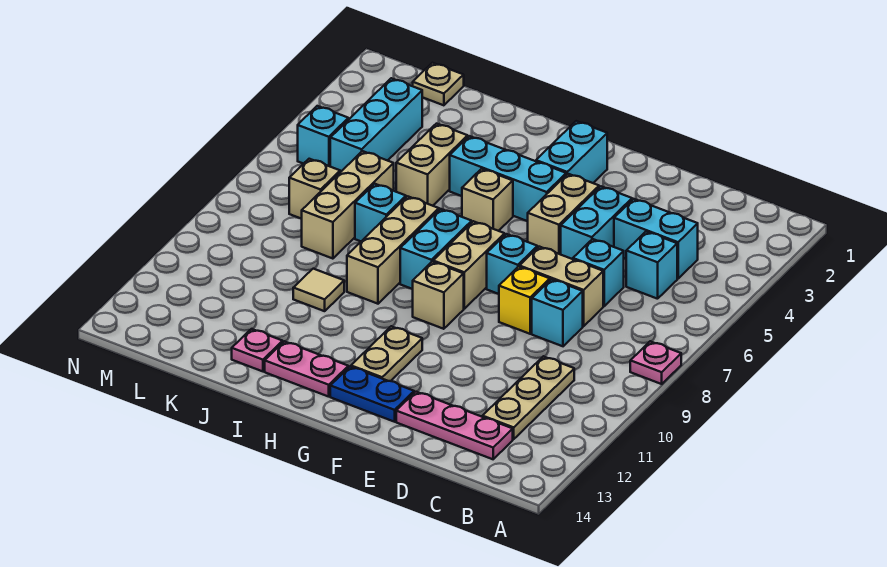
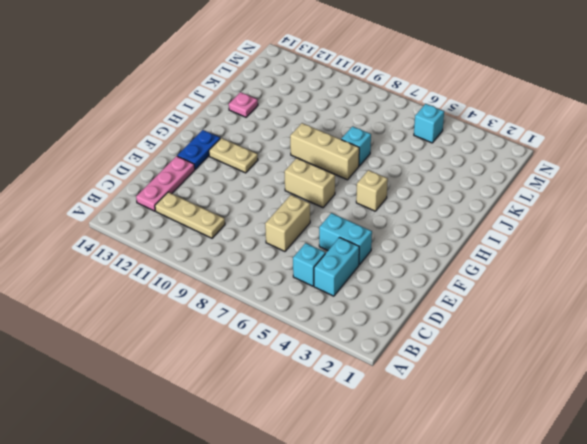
none -> pink 1x1 plate [630,341,681,384]
none -> cyan 1x1 brick [573,239,624,306]
none -> cyan 1x1 brick [532,279,583,346]
none -> yellow 1x1 brick [499,267,550,334]

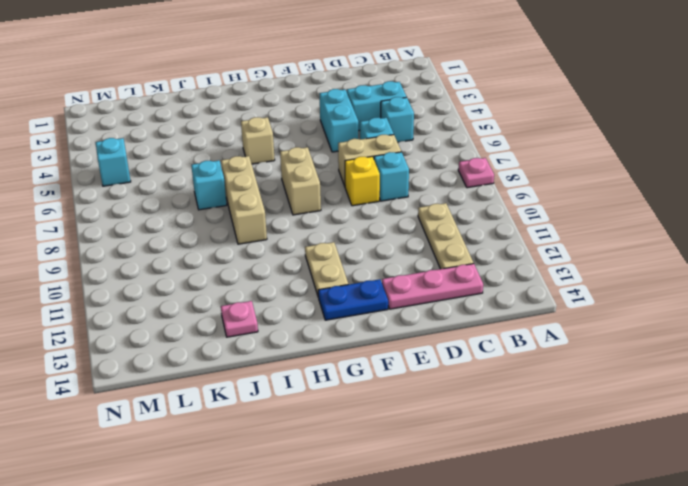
none -> tan 1x2 brick [527,174,599,254]
none -> cyan 1x1 brick [487,234,537,294]
none -> cyan 1x2 brick [536,121,607,183]
none -> cyan 1x3 brick [450,136,566,221]

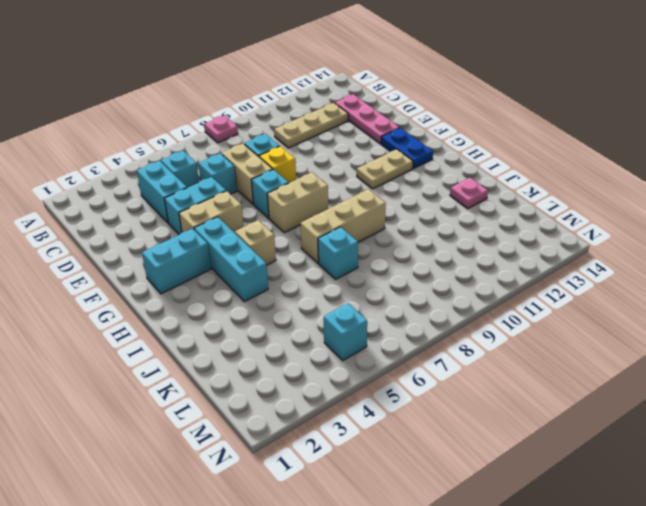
none -> tan 1x1 brick [413,262,464,329]
none -> cyan 1x2 brick [400,209,472,289]
none -> pink 1x2 plate [265,341,348,397]
none -> tan 1x2 brick [396,124,468,206]

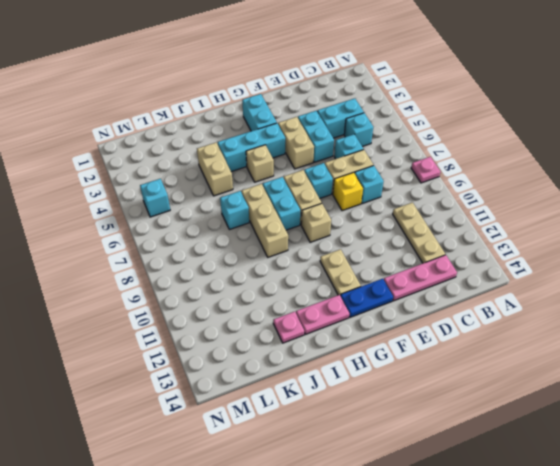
none -> tan 1x1 tile [293,269,344,311]
none -> tan 1x3 brick [302,151,394,259]
none -> tan 1x1 plate [413,63,464,105]
none -> cyan 1x3 brick [330,78,423,172]

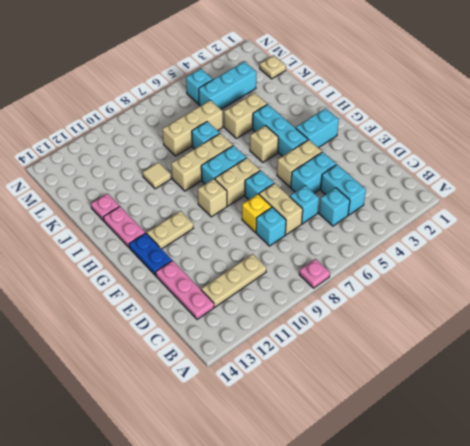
none -> tan 1x1 brick [289,159,340,219]

